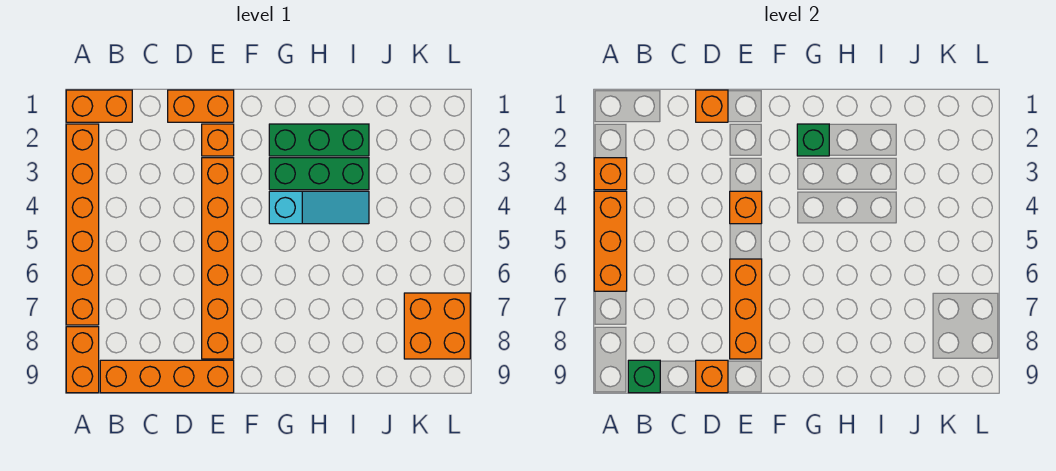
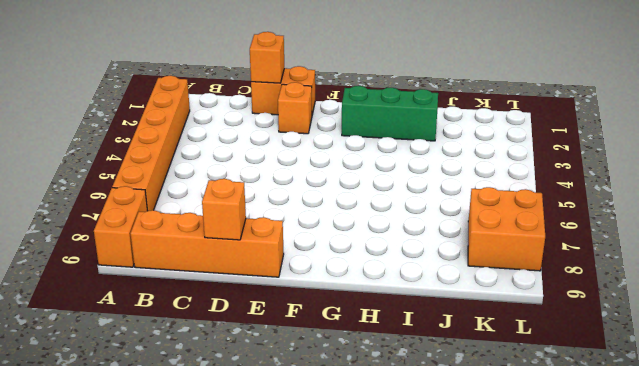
none -> orange 1x2 brick [66,90,132,122]
none -> orange 1x6 brick [202,158,234,359]
none -> green 1x3 brick [269,158,369,190]

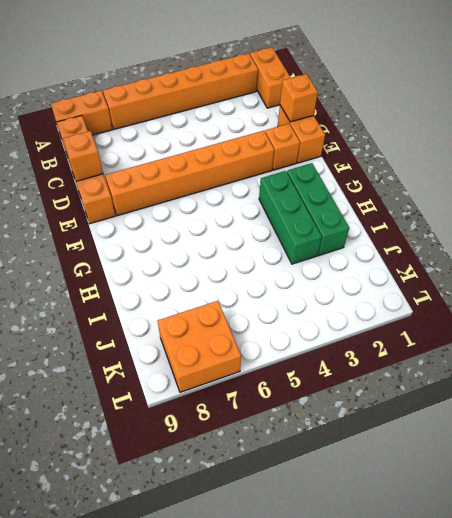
none -> cyan 1x3 slope [269,191,369,224]
none -> orange 1x1 brick [594,158,627,190]
none -> orange 1x3 brick [594,191,627,291]

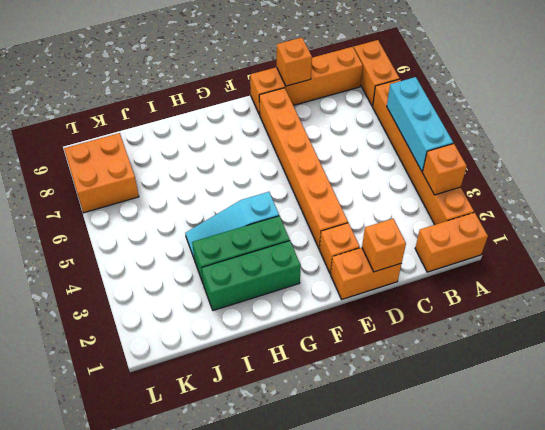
cyan 1x3 brick [387,77,453,171] -> orange 1x3 brick [594,191,627,291]
none -> green 1x1 brick [628,360,660,393]
none -> orange 1x1 brick [730,191,762,224]
none -> orange 1x3 brick [730,259,762,359]

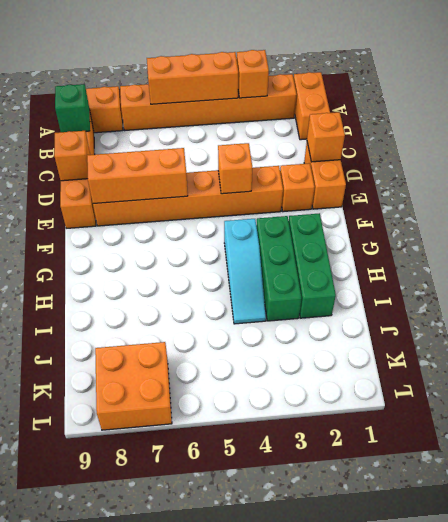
none -> green 1x1 brick [797,124,829,156]

